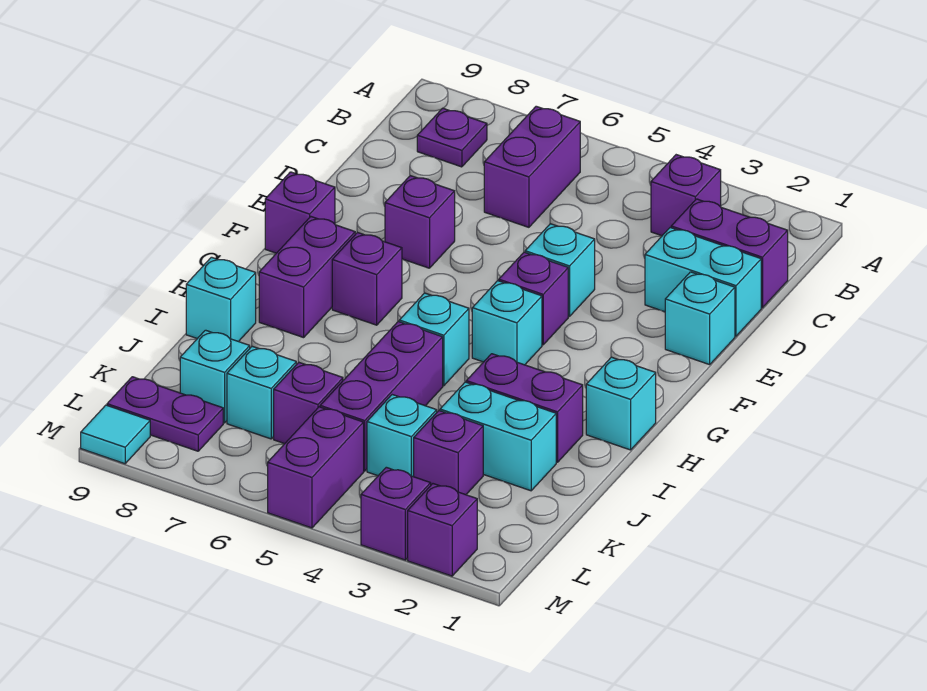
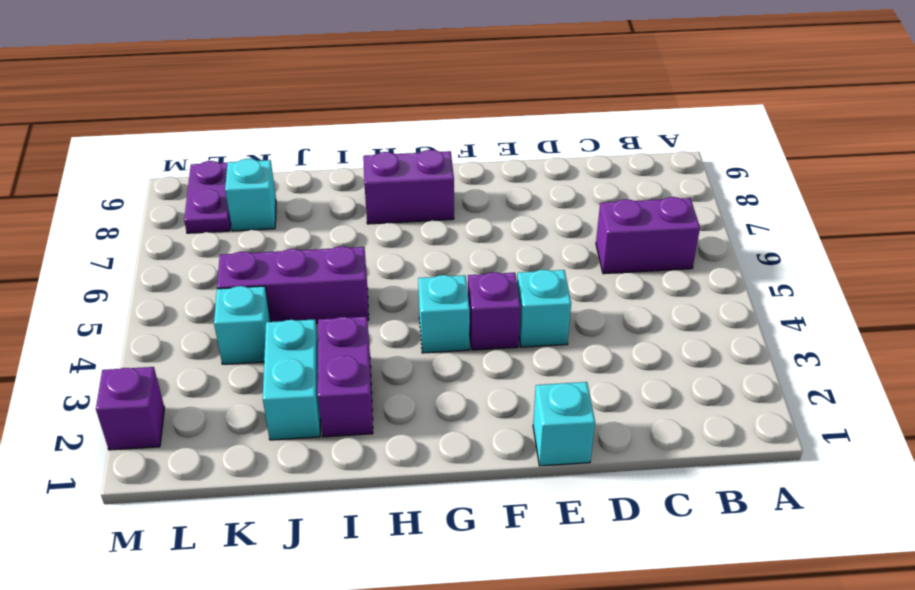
none -> purple 1x1 brick [651,155,721,236]
none -> purple 1x1 plate [417,108,487,167]
none -> purple 1x2 brick [671,199,788,308]

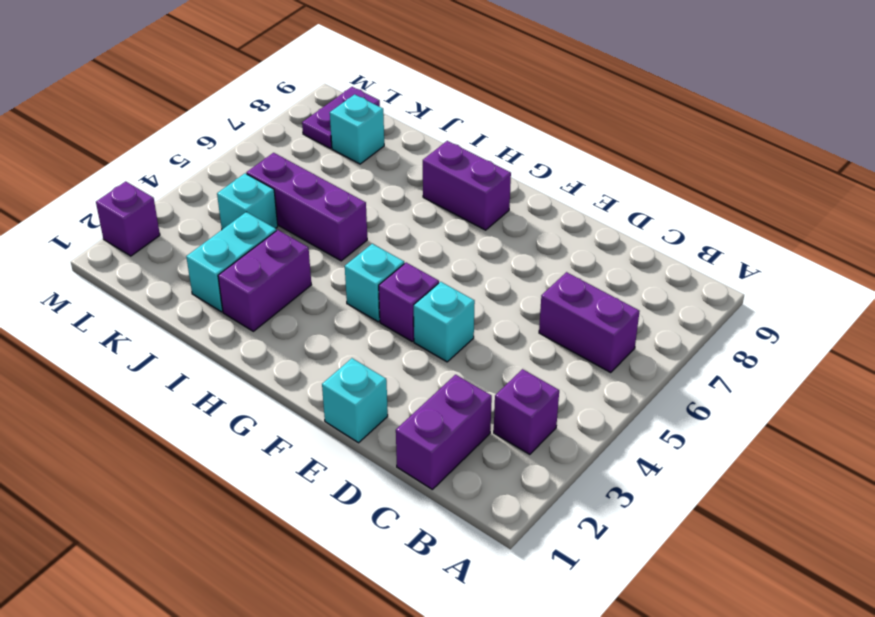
none -> purple 1x1 plate [417,108,487,167]
none -> cyan 1x2 brick [645,227,761,336]
none -> purple 1x1 brick [385,176,455,268]

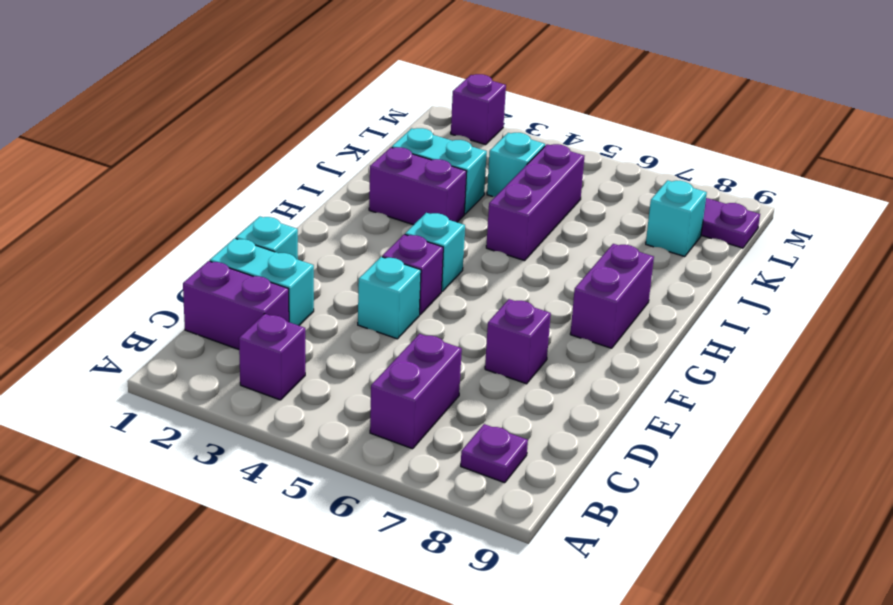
none -> purple 1x1 brick [265,172,335,253]
none -> purple 1x1 brick [332,232,402,325]
none -> cyan 1x1 brick [586,357,656,450]

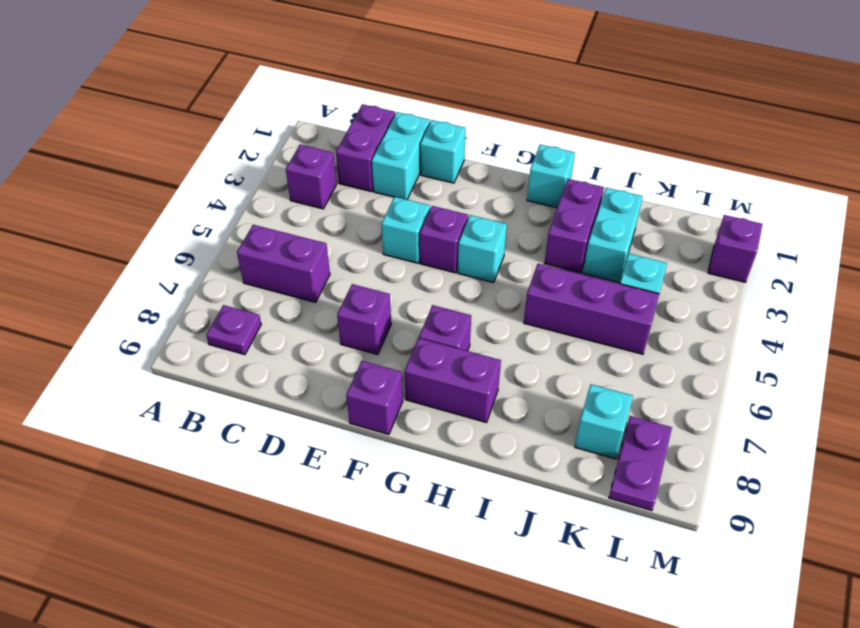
none -> cyan 1x1 brick [399,293,469,386]
none -> cyan 1x1 brick [186,257,256,342]
none -> purple 1x1 brick [414,411,483,495]

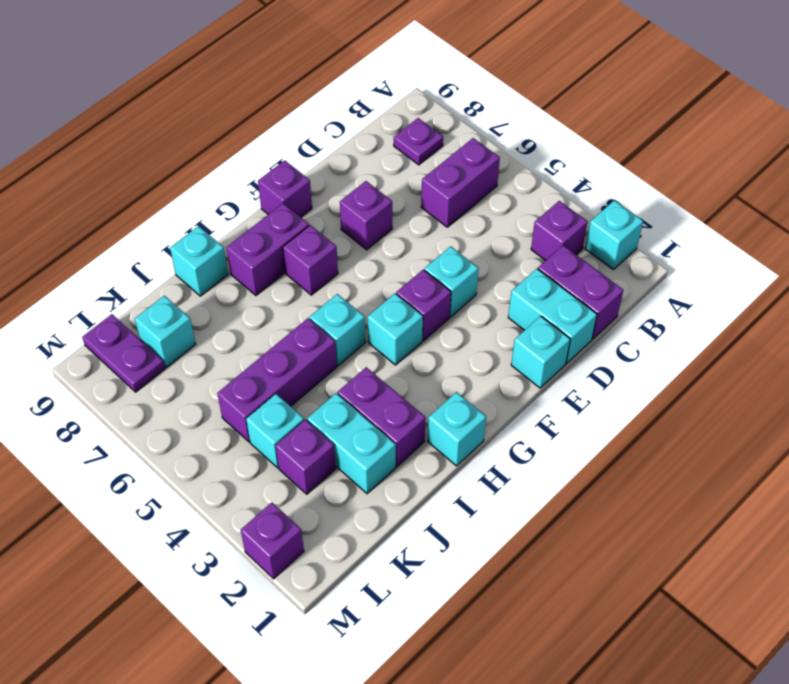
cyan 1x1 brick [585,200,643,269] -> cyan 1x1 brick moved to [227,346,296,439]
none -> purple 1x1 brick [274,362,343,444]
none -> purple 1x2 brick [268,407,364,528]
none -> purple 1x1 brick [361,467,431,560]

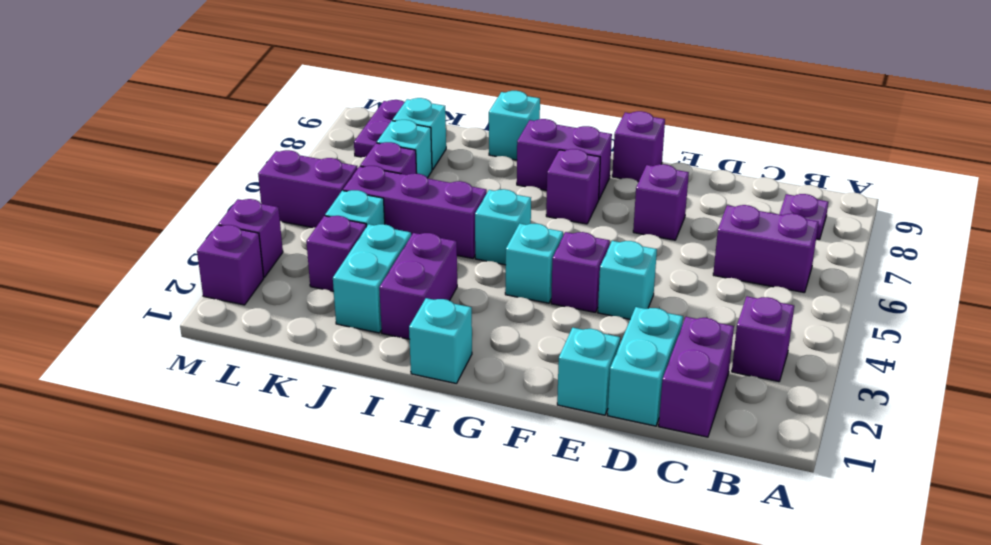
none -> cyan 1x1 tile [81,405,150,464]

